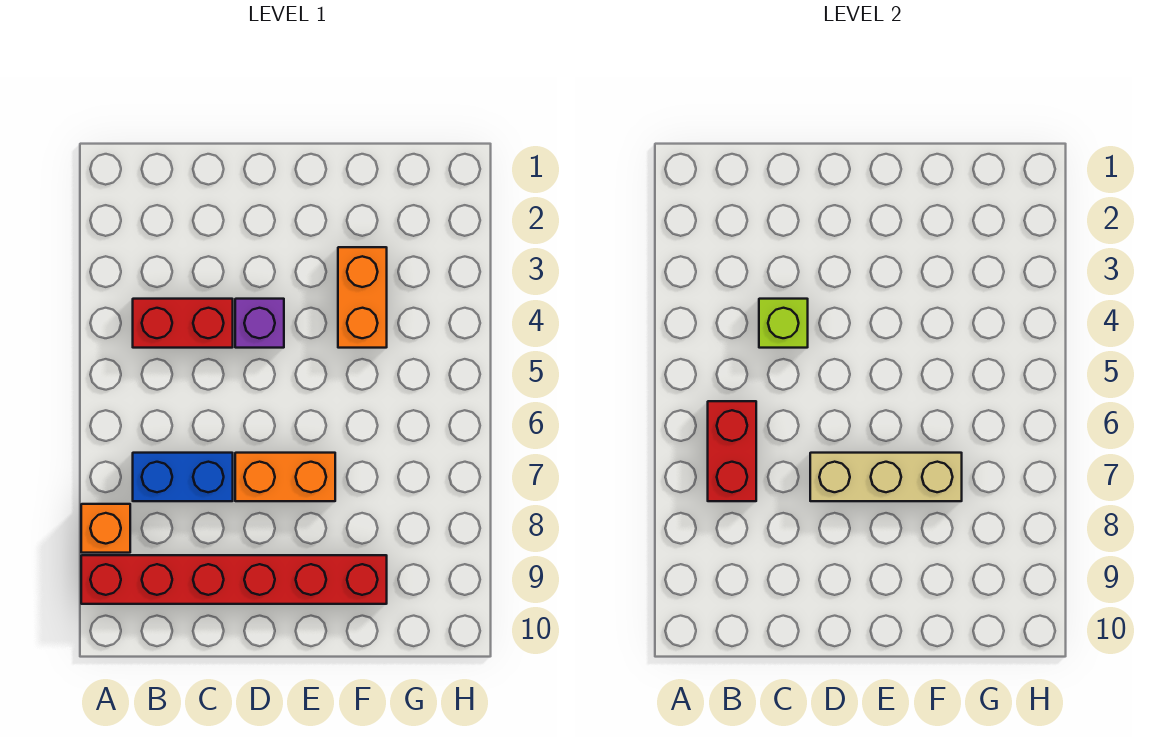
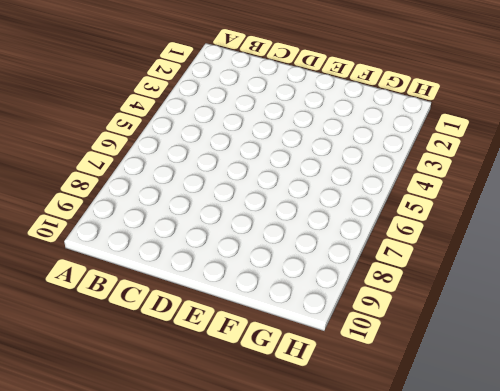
none -> orange 1x1 brick [81,504,130,553]
none -> red 1x6 brick [81,555,387,604]

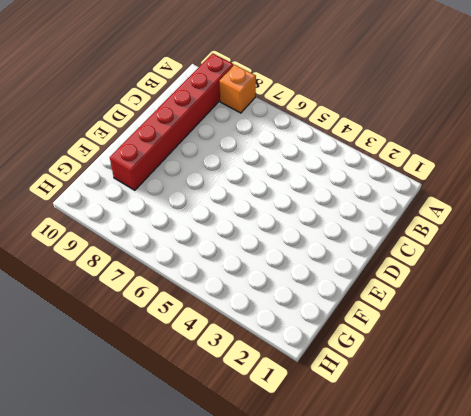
none -> red 1x2 brick [133,299,233,348]
none -> blue 1x2 brick [133,453,233,501]

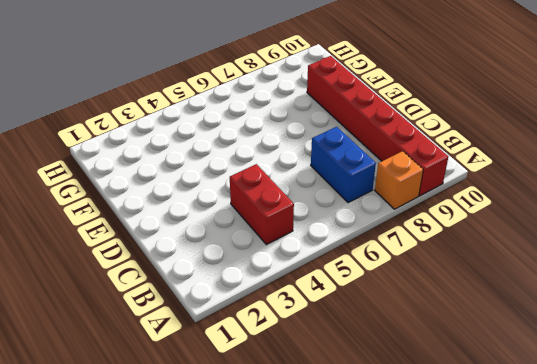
none -> purple 1x1 brick [235,299,284,348]
none -> orange 1x2 brick [235,453,335,501]

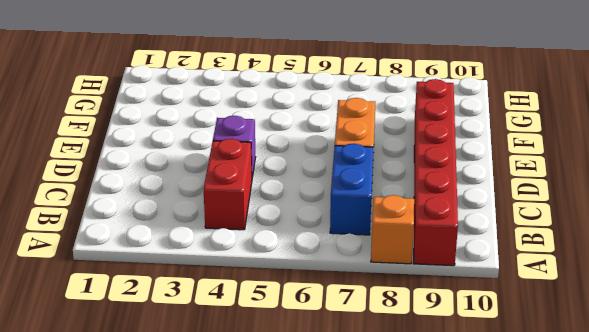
none -> orange 1x2 brick [338,247,387,348]
none -> red 1x2 brick [708,401,756,501]

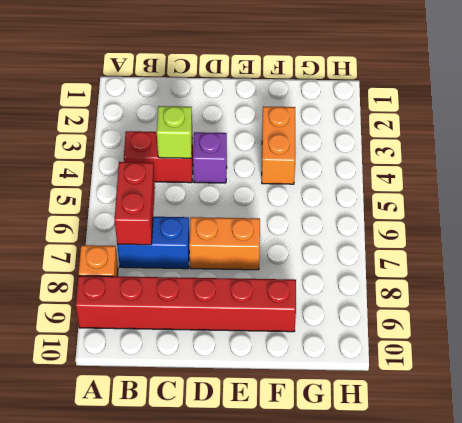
none -> tan 1x3 brick [810,453,962,501]

